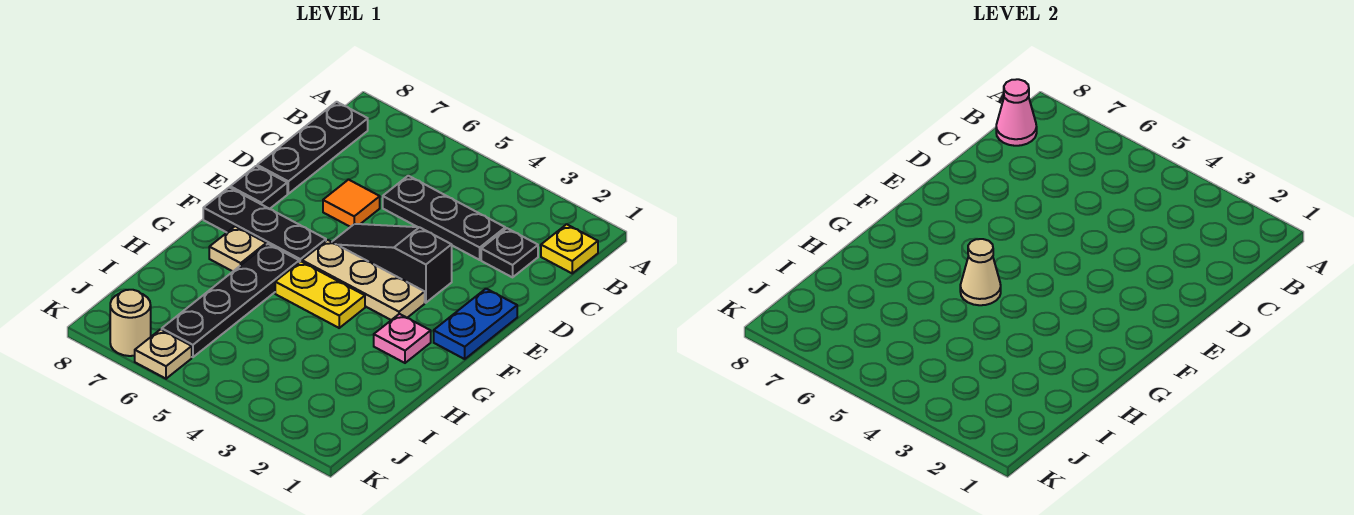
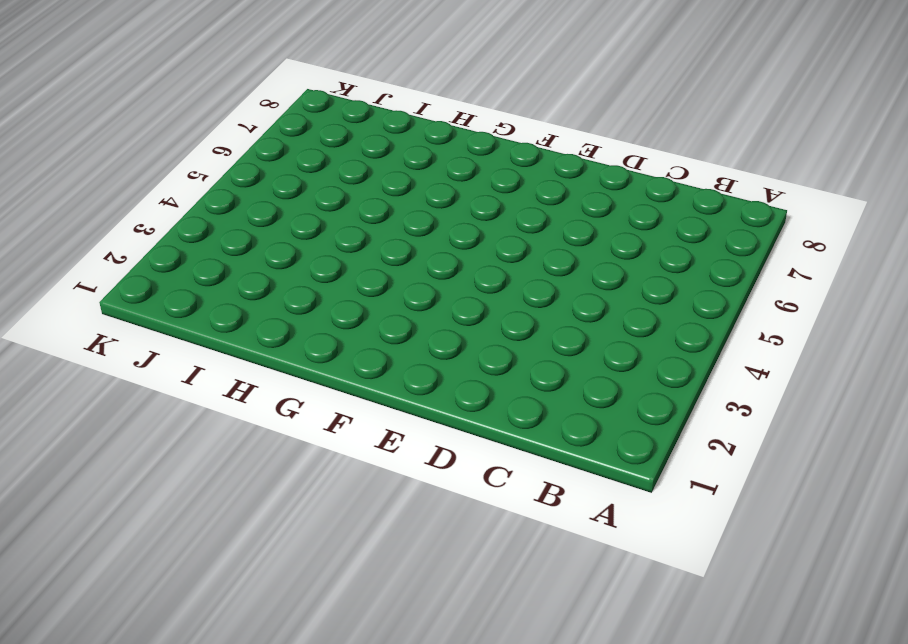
none -> yellow 1x1 plate [541,224,598,273]
none -> black 1x3 plate [257,102,368,194]
none -> black 1x1 plate [481,228,538,277]

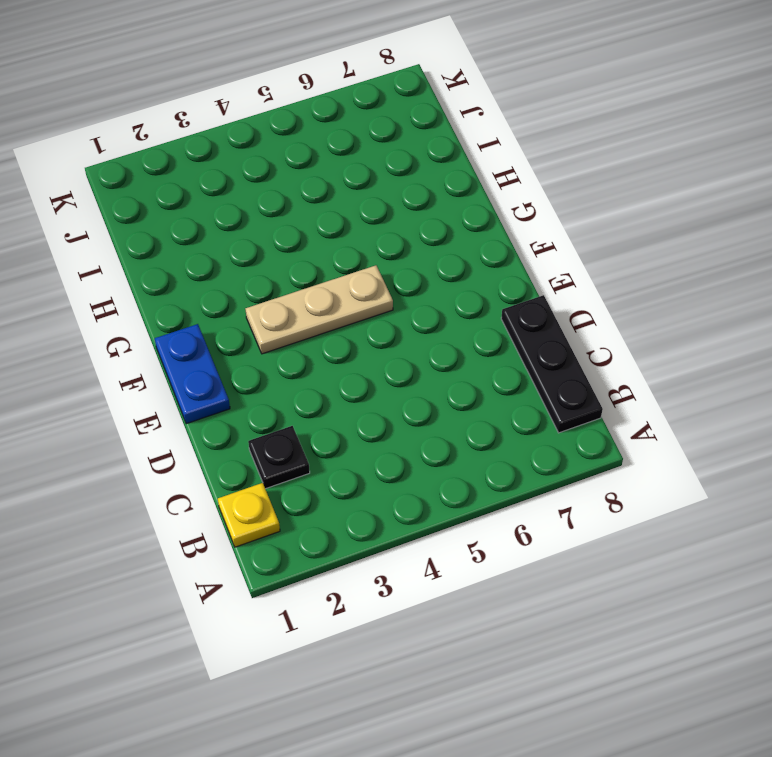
none -> black 1x3 plate [383,176,505,260]
none -> orange 1x1 tile [323,179,380,227]
none -> black 1x3 slope [332,224,452,303]

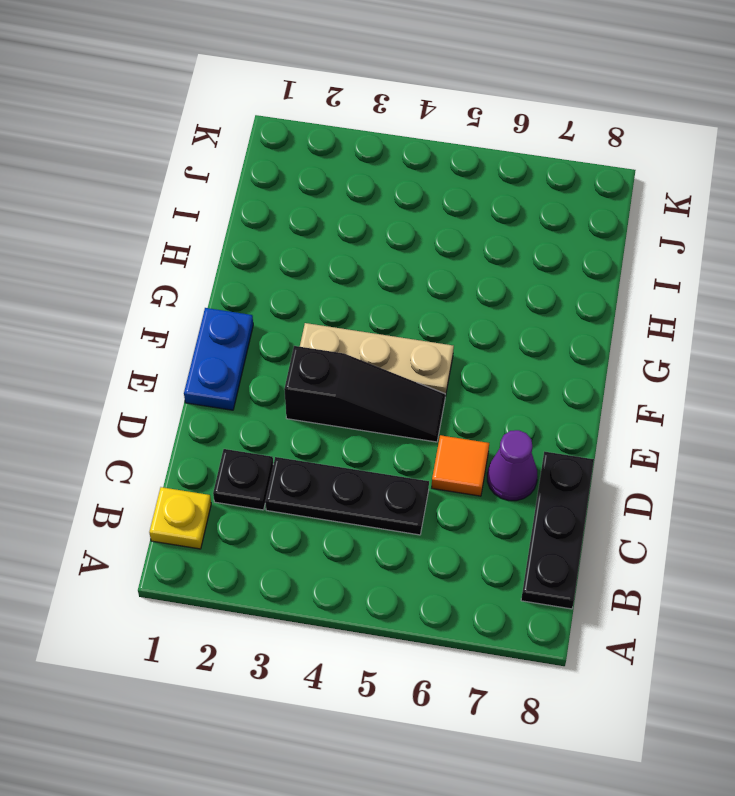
purple 1x1 cone [487,430,538,501] -> none
none -> black 1x1 plate [230,166,287,209]
none -> black 1x3 plate [203,188,326,262]
none -> pink 1x1 plate [374,314,431,363]

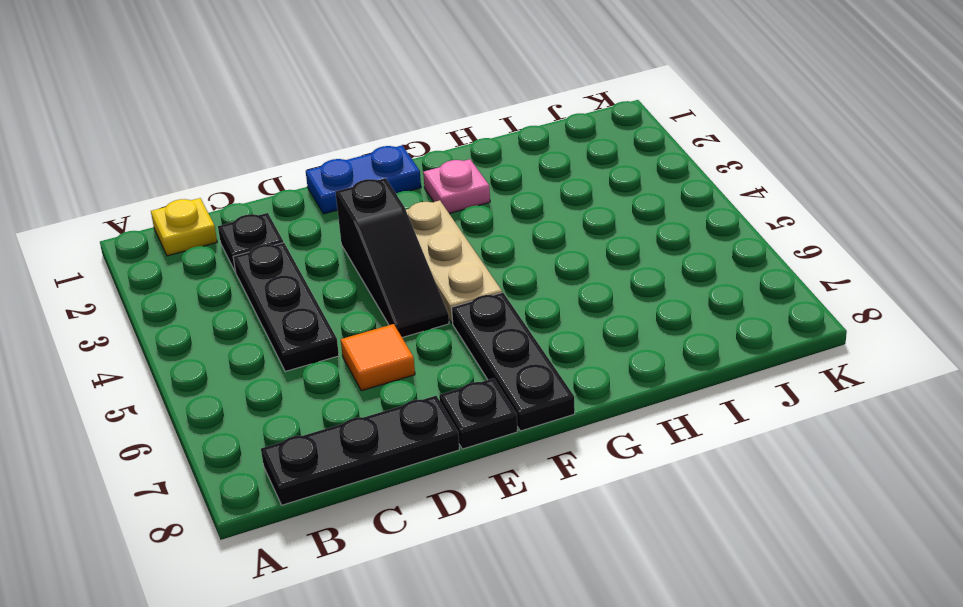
none -> yellow 1x2 plate [275,261,365,328]
none -> black 1x4 plate [162,244,299,357]
none -> tan 1x1 plate [209,226,266,271]

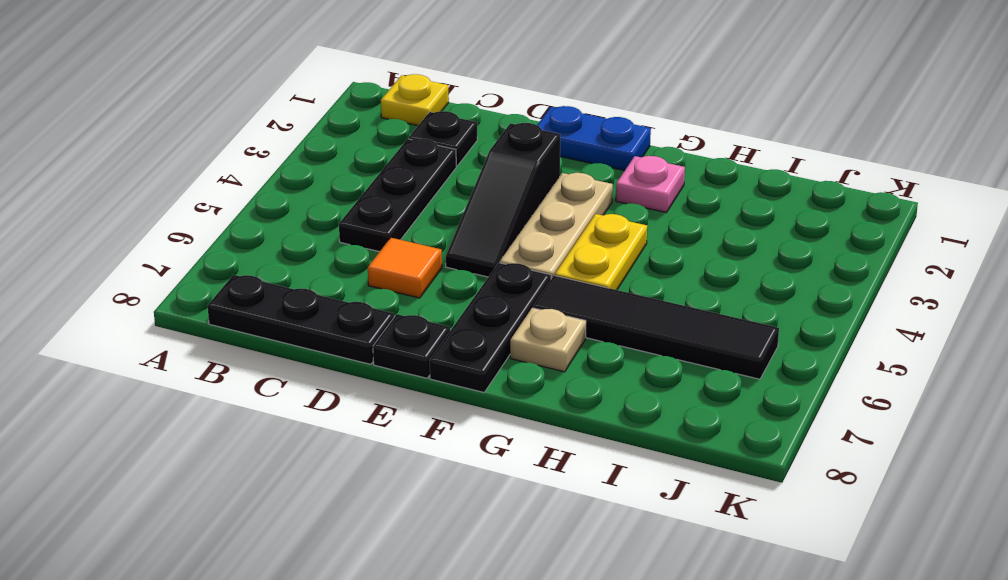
black 1x4 tile [533,276,779,379] -> black 1x4 plate [162,244,299,357]
none -> tan 1x1 plate [135,329,192,379]
none -> tan 1x1 round brick [110,290,151,356]
none -> pink 1x1 cone [996,79,1037,146]

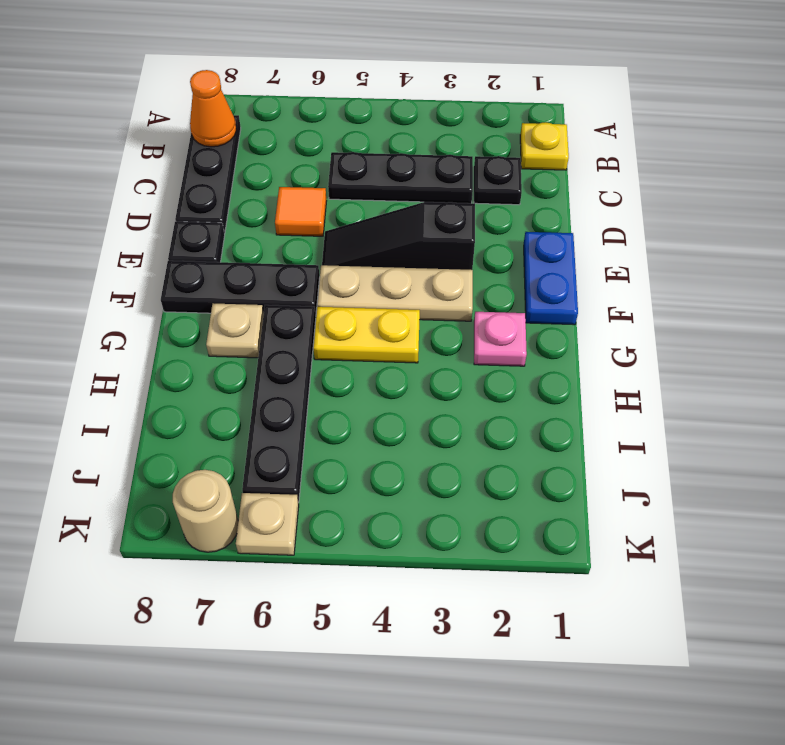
orange 1x1 cone [190,70,236,147] -> pink 1x1 cone [996,79,1037,146]
none -> tan 1x1 cone [960,239,1001,305]

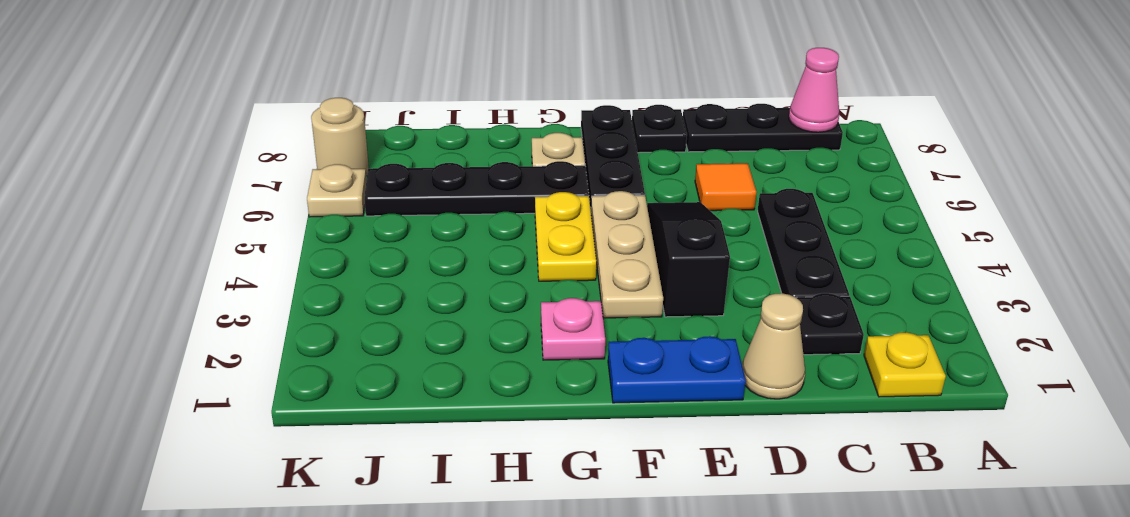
tan 1x1 cone [742,293,805,399] -> tan 1x1 cone moved to [960,239,1001,305]

